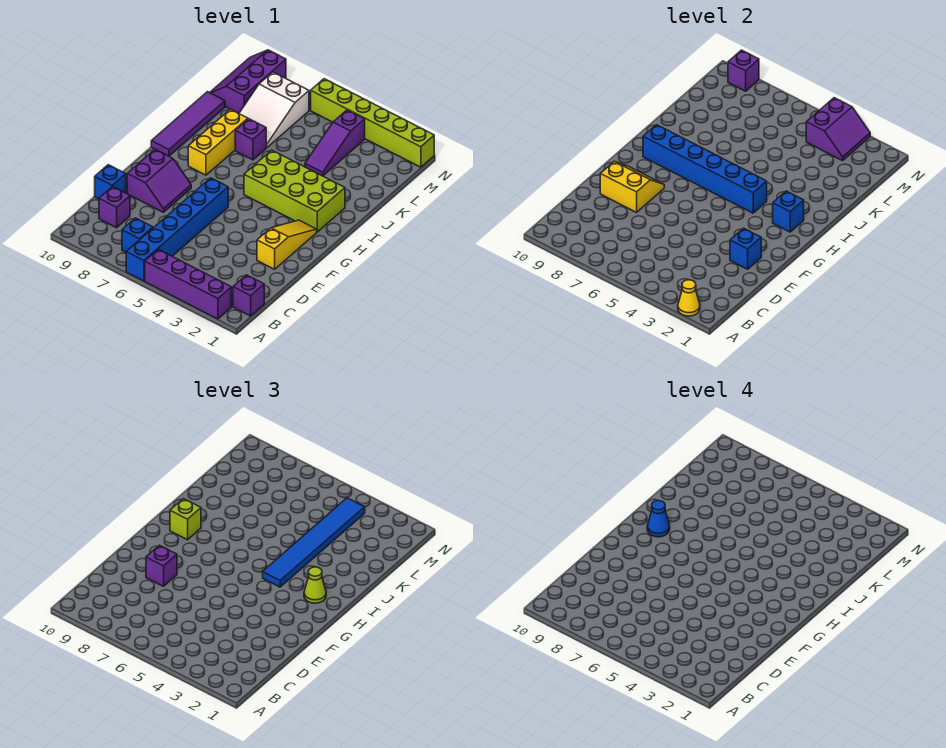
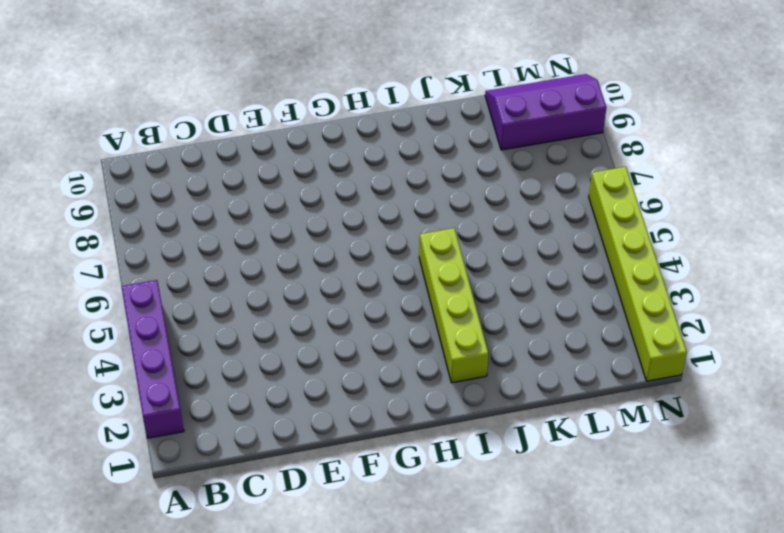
lime 1x4 brick [419,228,488,383] -> lime 2x4 brick [244,150,345,232]
none -> blue 1x6 brick [126,178,228,281]
none -> purple 1x1 brick [233,275,264,316]
none -> blue 1x1 brick [122,218,153,252]

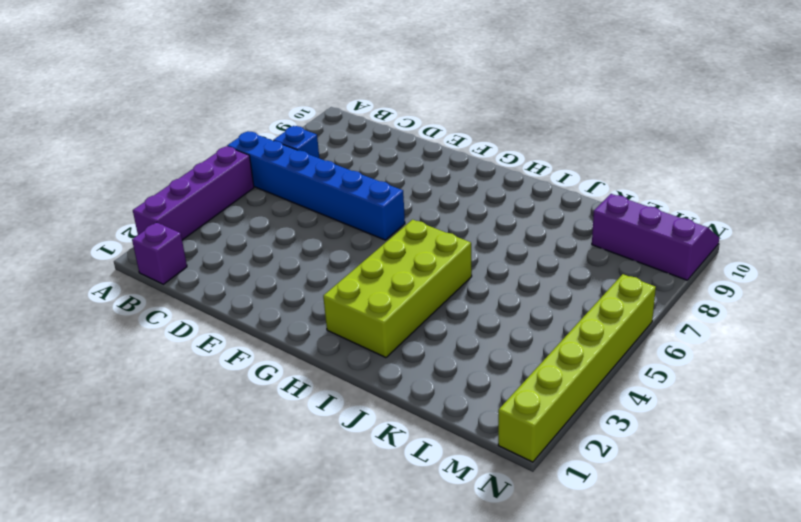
none -> purple 1x1 brick [99,186,130,228]
none -> blue 1x1 brick [95,165,126,199]
none -> yellow 1x3 slope [257,220,317,269]

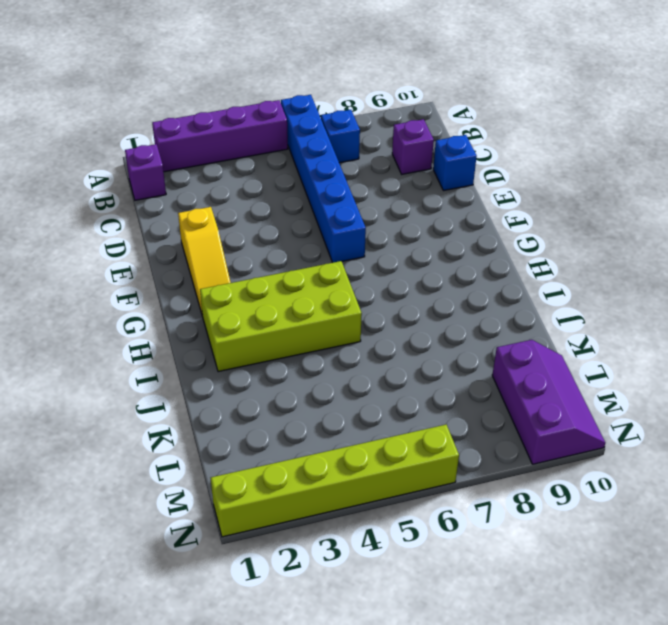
none -> purple 2x2 slope [127,149,191,212]
none -> yellow 1x3 brick [188,109,248,175]
none -> purple 1x4 tile [151,92,225,156]

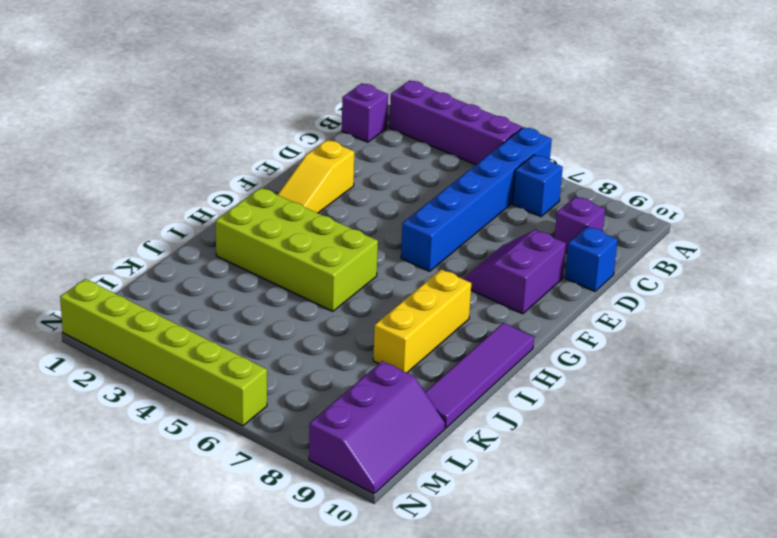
none -> purple 1x1 brick [235,119,266,160]
none -> purple 1x3 slope [305,110,365,176]
none -> white 2x3 slope [239,72,309,147]

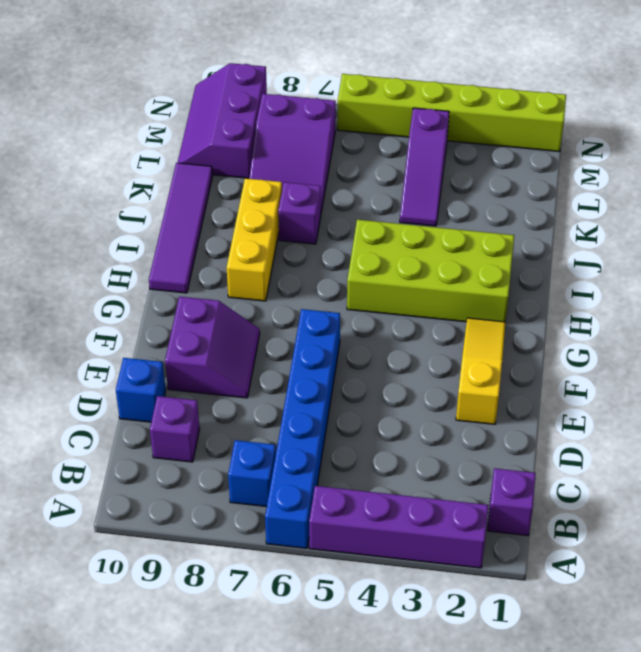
purple 2x3 slope [249,94,336,212] -> white 2x3 slope [239,72,309,147]
none -> yellow 1x1 cone [678,280,700,316]
none -> blue 1x1 brick [730,228,761,269]
none -> yellow 2x2 slope [600,162,664,212]

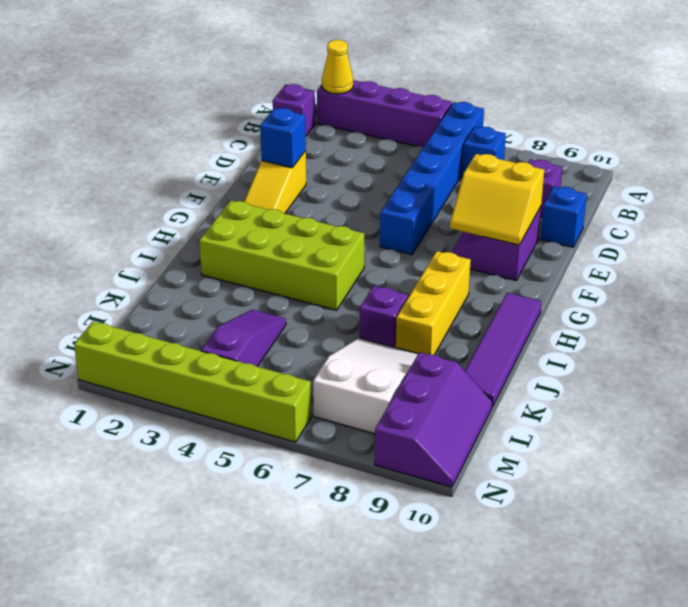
none -> blue 1x1 brick [773,191,804,232]
none -> blue 1x6 brick [643,125,767,213]
none -> purple 2x2 slope [806,98,870,161]

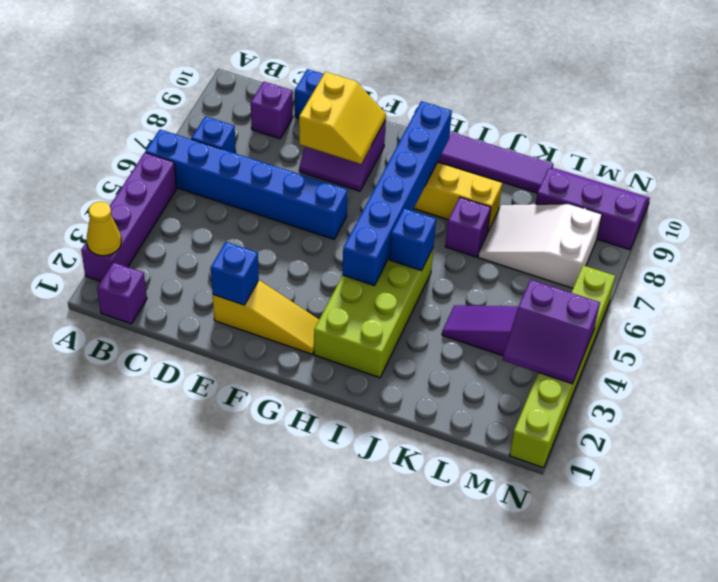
blue 1x1 brick [390,208,436,271] -> blue 1x1 brick moved to [773,191,804,232]
none -> purple 1x1 brick [728,50,759,91]
none -> purple 1x1 brick [146,545,177,586]
none -> lime 1x1 cone [304,567,326,603]

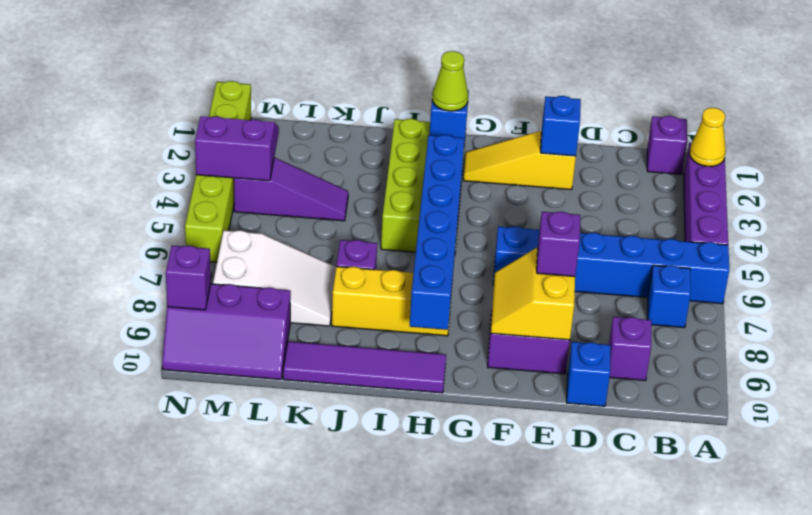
none -> blue 1x6 tile [263,498,365,587]
none -> lime 1x1 brick [170,499,201,540]
none -> blue 1x1 cone [647,501,670,537]

